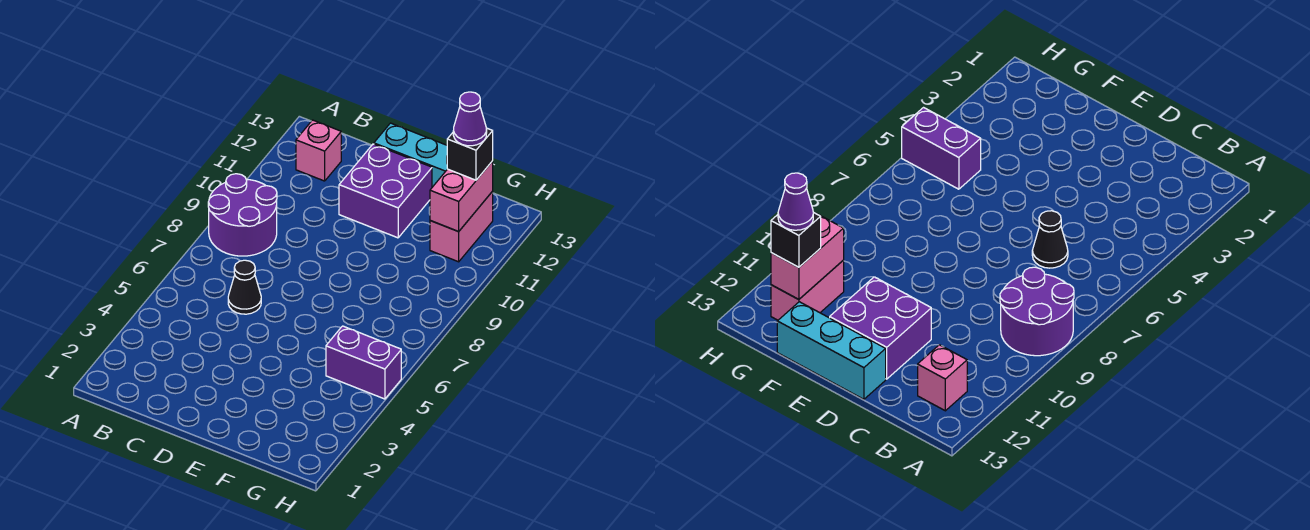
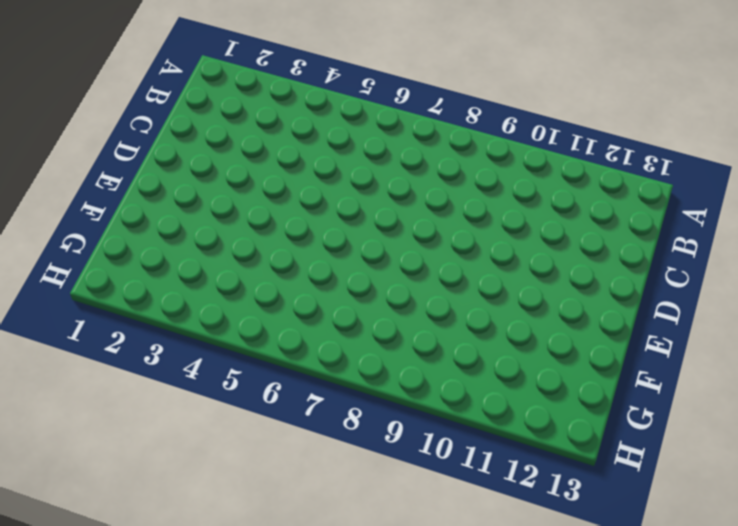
none -> purple 2x2 round brick [208,174,277,256]
none -> pink 1x1 brick [296,120,341,181]

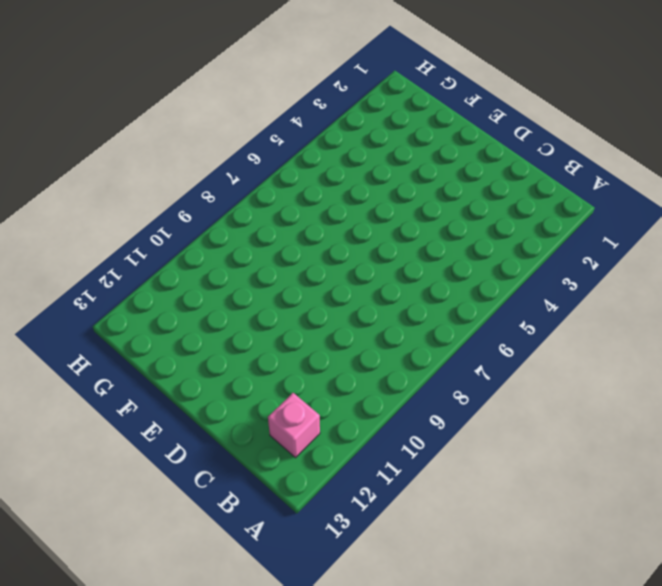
none -> purple 2x2 round brick [208,174,277,256]
none -> black 1x1 cone [228,260,261,314]

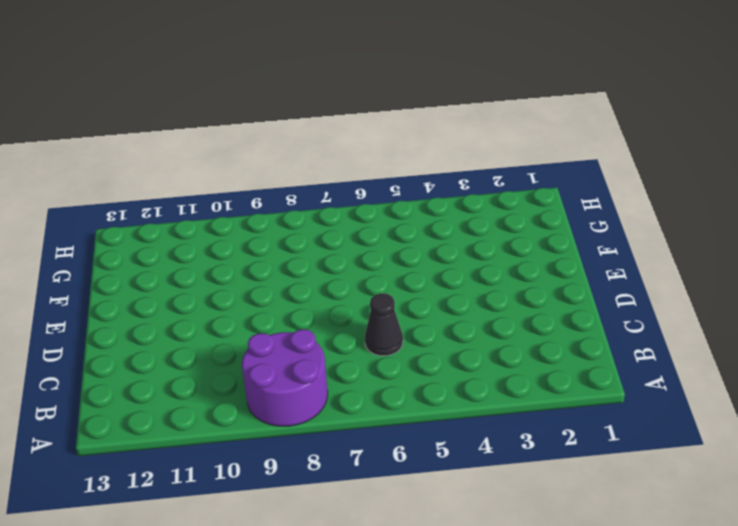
none -> pink 1x1 brick [296,120,341,181]
none -> purple 2x2 brick [339,144,432,238]

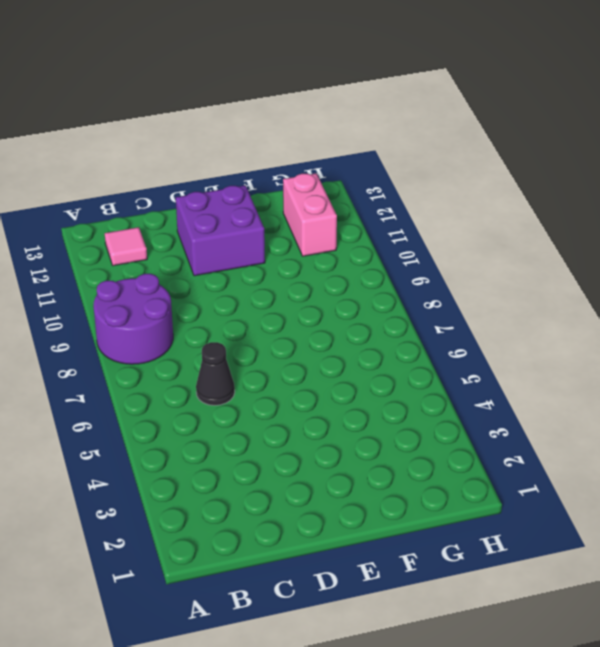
pink 1x1 tile [105,227,147,266] -> pink 1x1 brick [296,120,341,181]
none -> cyan 1x3 brick [374,123,447,187]
none -> purple 1x2 brick [326,326,401,399]

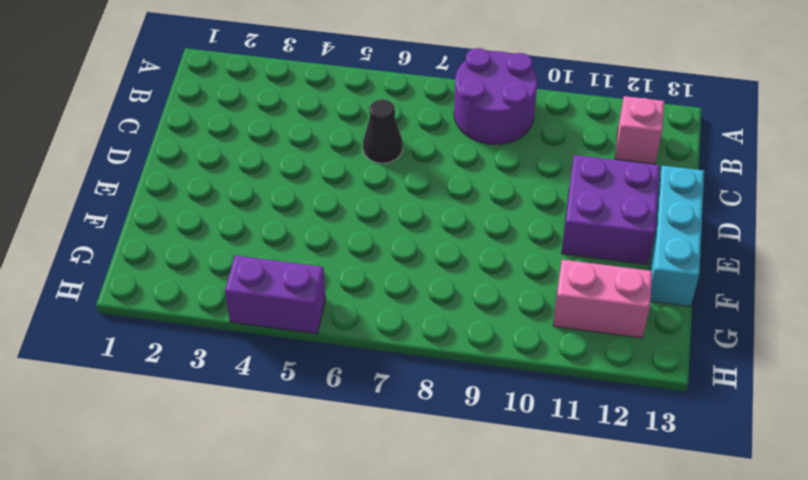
purple 1x2 brick [225,256,326,334] -> purple 1x2 brick turned to [326,326,401,399]
none -> pink 1x2 brick [430,161,493,232]
none -> black 1x1 brick [447,128,493,180]

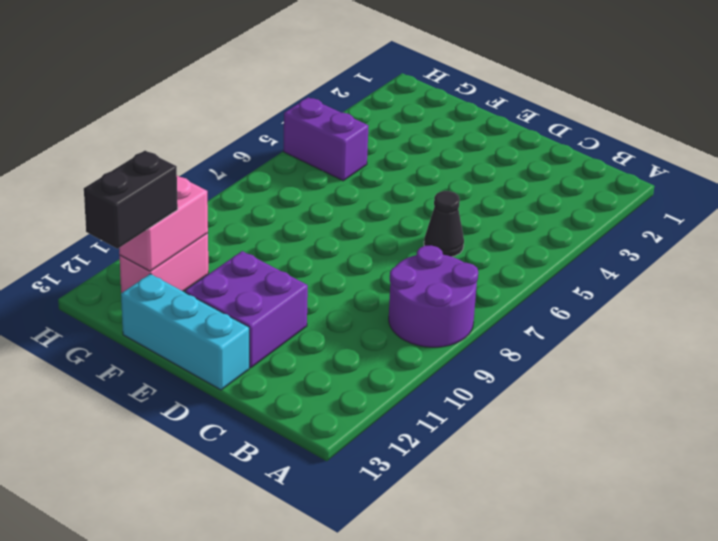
black 1x2 brick [84,151,178,249] -> black 1x1 brick [447,128,493,180]
none -> pink 1x1 brick [296,120,341,181]
none -> purple 1x1 cone [453,92,487,146]

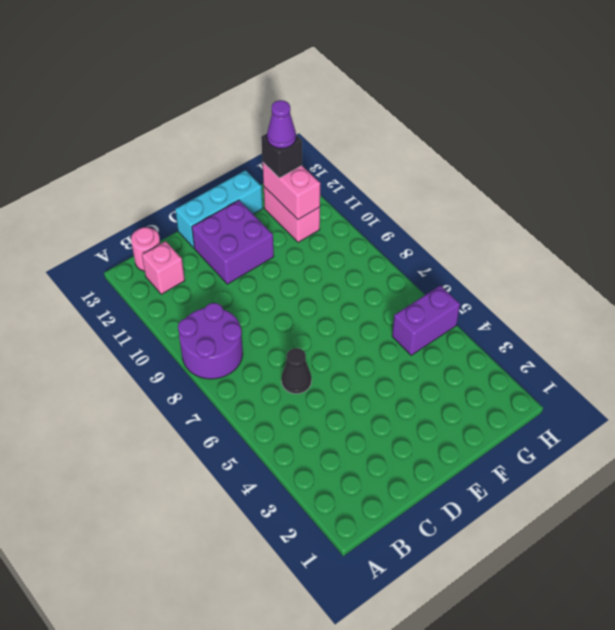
pink 1x1 round brick [131,227,160,271] -> none

